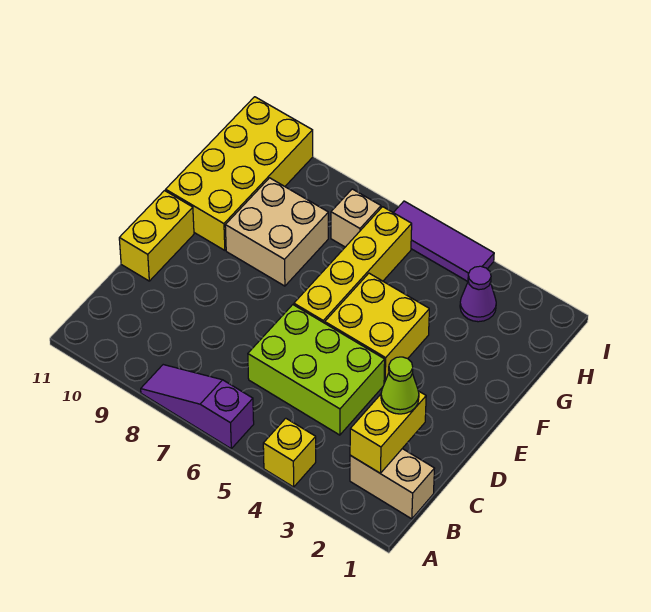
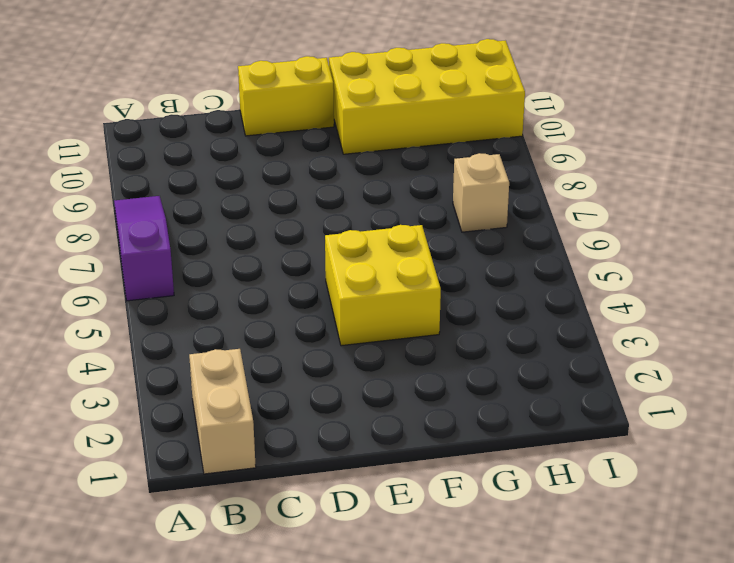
none -> yellow 1x1 brick [263,418,316,487]
none -> lime 2x3 brick [248,305,385,435]
none -> yellow 1x4 brick [294,207,412,323]

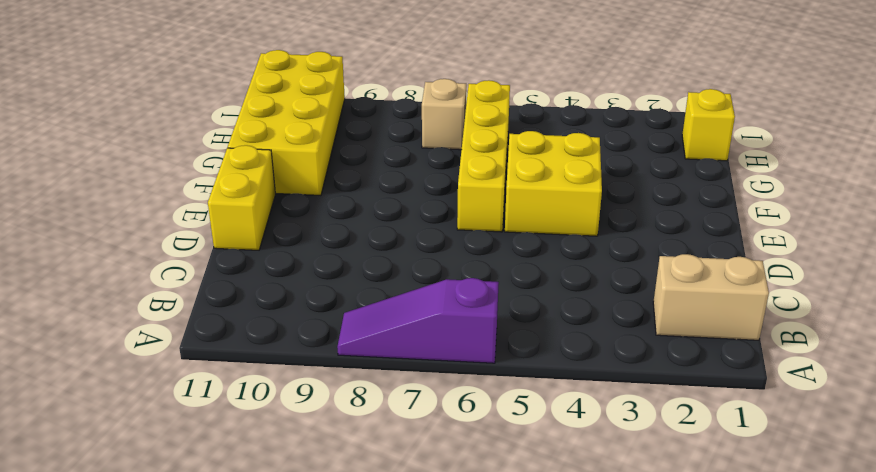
yellow 1x1 brick [682,89,735,161] -> yellow 1x1 brick moved to [263,418,316,487]
none -> lime 2x3 brick [248,305,385,435]
none -> tan 2x2 brick [225,178,328,286]
none -> purple 1x1 cone [460,266,496,322]

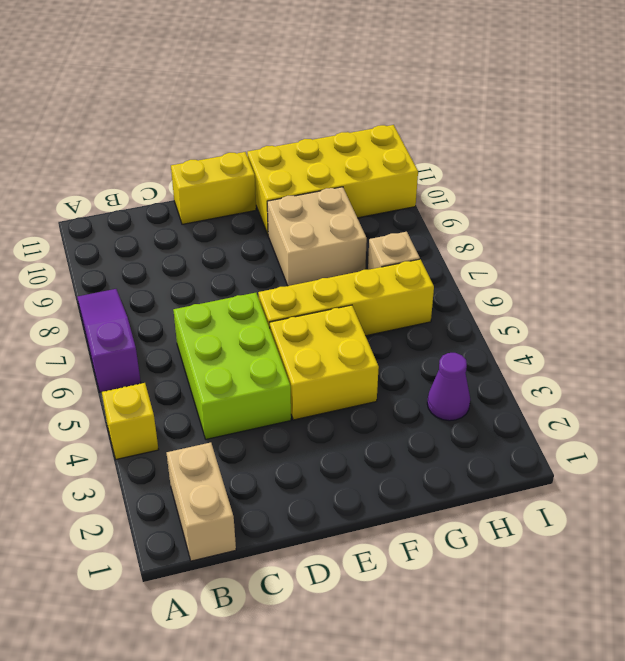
none -> purple 1x3 tile [393,201,494,281]
none -> yellow 1x2 brick [350,391,426,473]
none -> lime 1x1 cone [381,357,419,414]

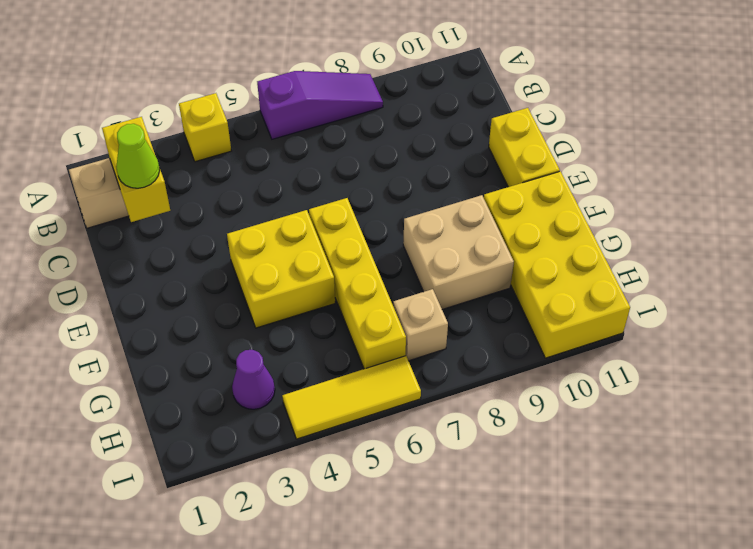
yellow 1x3 tile [282,356,421,439] -> purple 1x3 tile [393,201,494,281]
none -> lime 2x3 brick [248,305,385,435]

